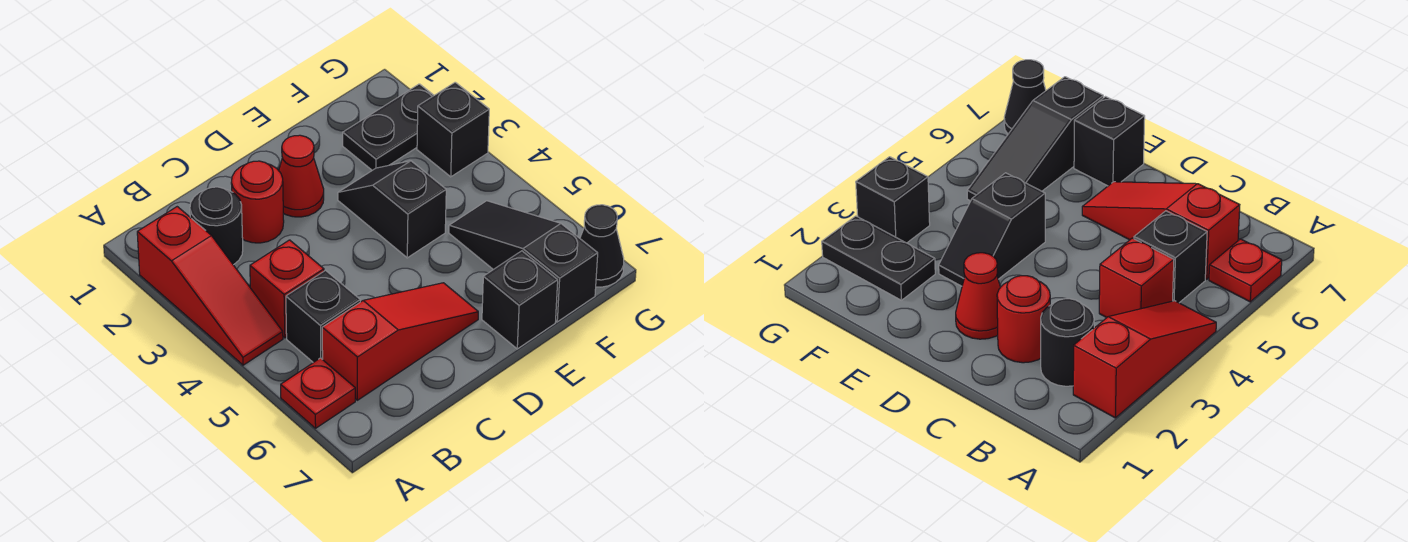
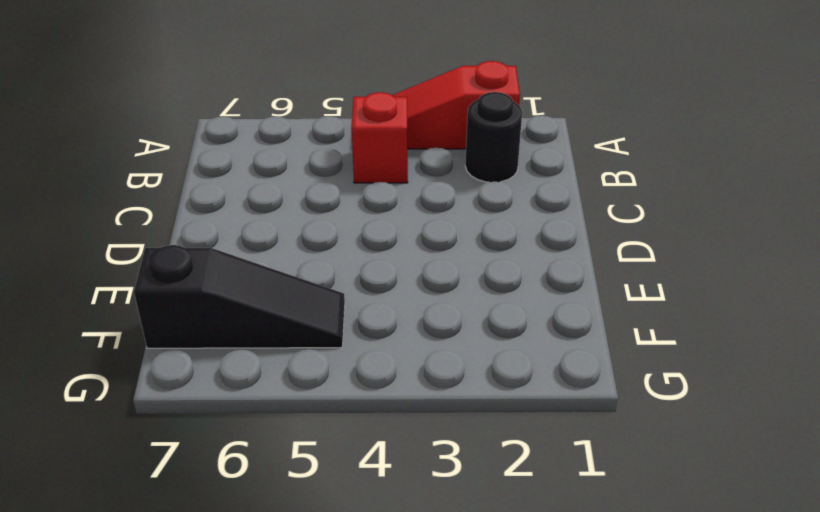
none -> red 1x1 plate [281,358,355,428]
none -> black 1x1 brick [286,270,360,363]
none -> red 1x3 slope [322,283,478,400]

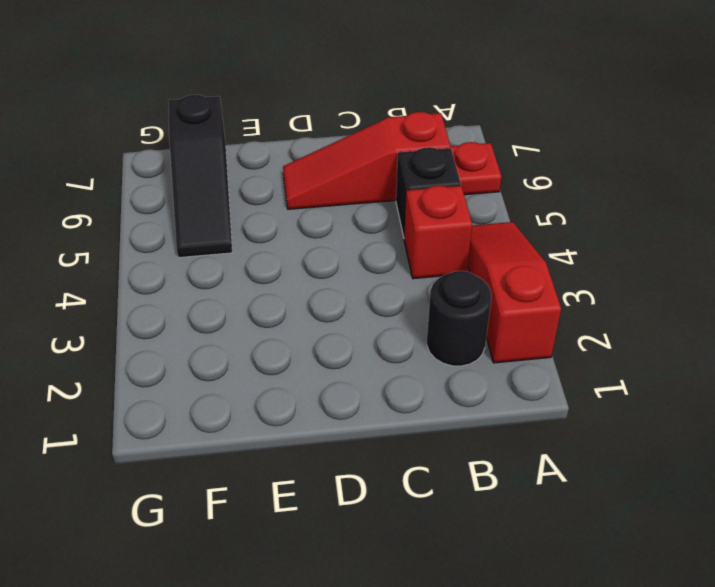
none -> red 1x1 round brick [231,161,284,243]
none -> red 1x1 cone [279,135,324,217]
none -> black 1x2 slope [338,161,446,258]

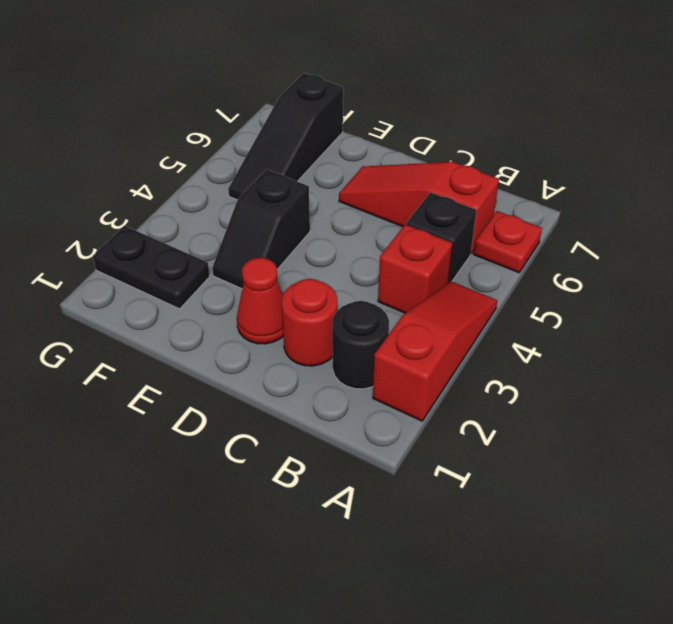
none -> black 1x1 brick [482,251,558,349]
none -> black 1x1 brick [417,82,489,177]
none -> black 1x1 cone [580,205,624,287]

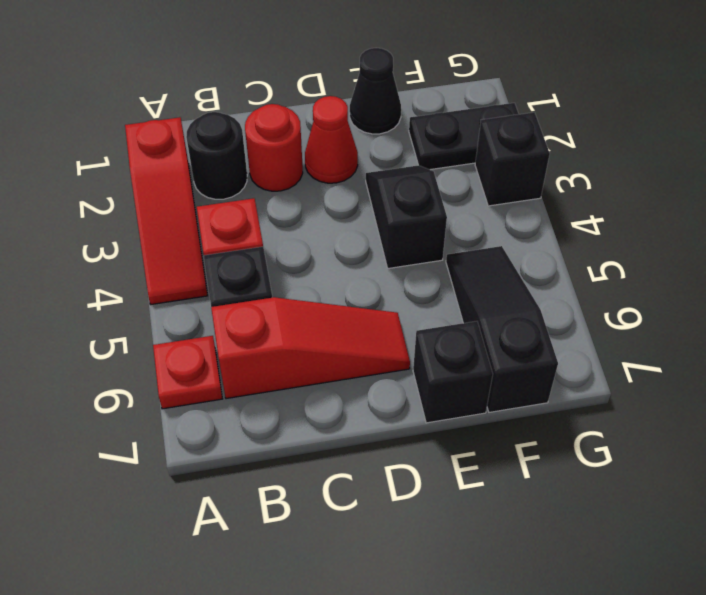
black 1x1 cone [350,48,401,134] -> black 1x1 cone moved to [580,205,624,287]

